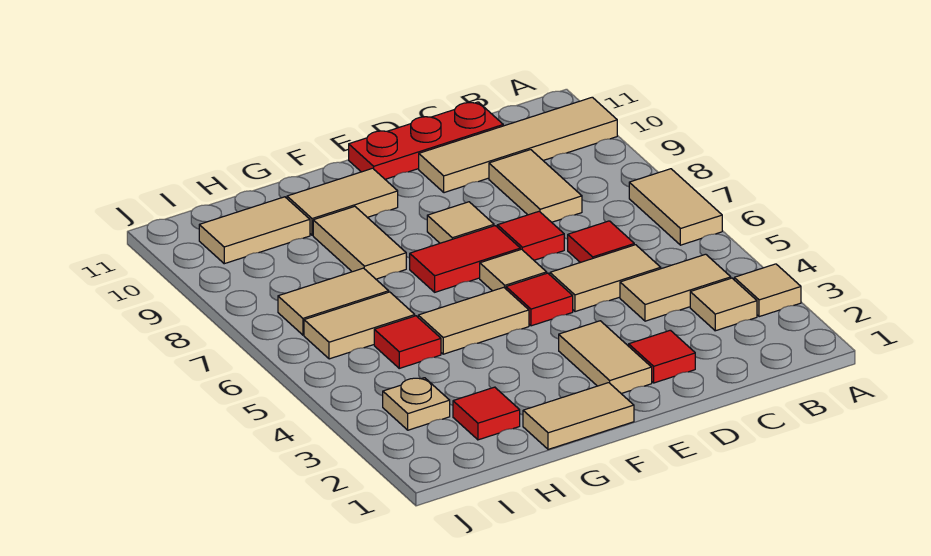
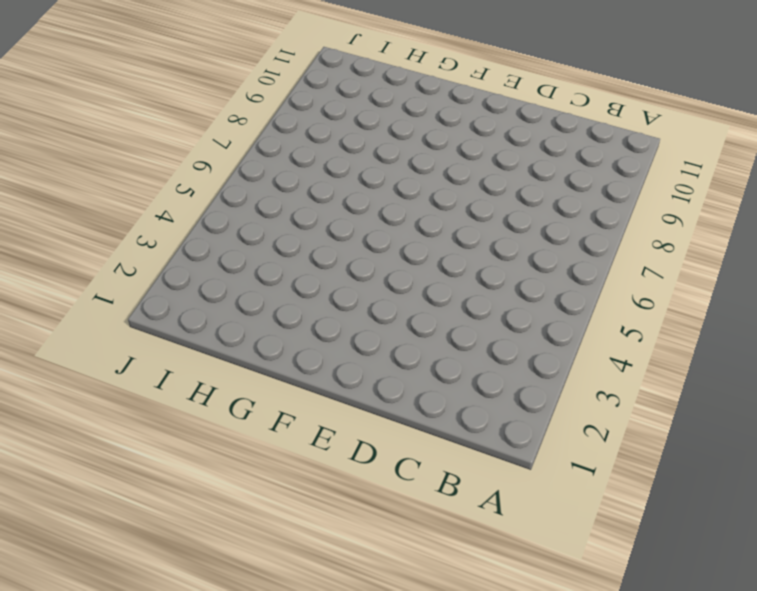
none -> tan 1x1 tile [734,264,801,317]
none -> tan 1x2 tile [629,169,722,245]
none -> tan 1x4 tile [419,97,617,193]

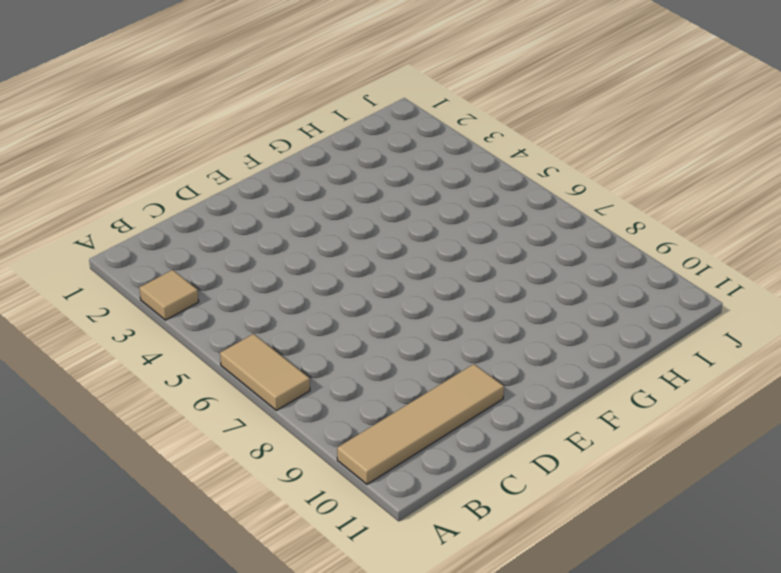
none -> tan 1x1 tile [690,278,757,331]
none -> tan 1x2 tile [620,254,731,321]
none -> tan 1x2 tile [550,245,661,312]

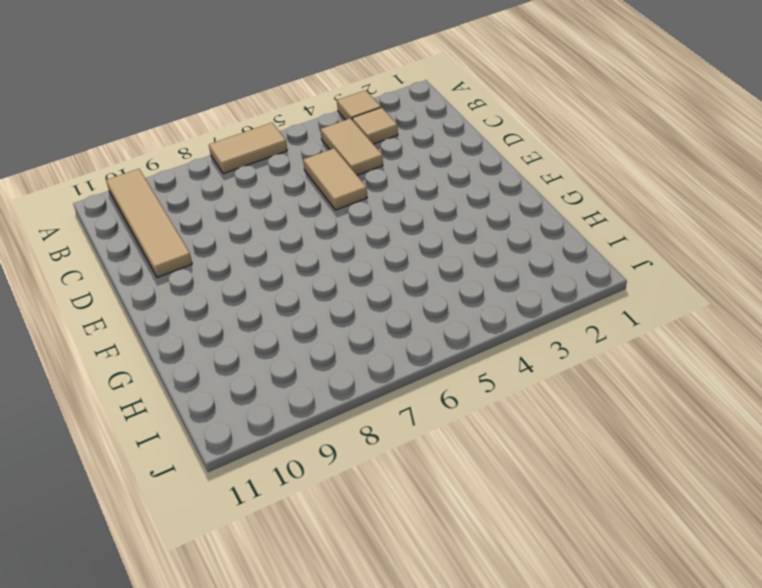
none -> red 1x1 tile [568,221,634,263]
none -> tan 1x2 tile [489,150,582,222]
none -> red 1x3 plate [349,102,503,179]

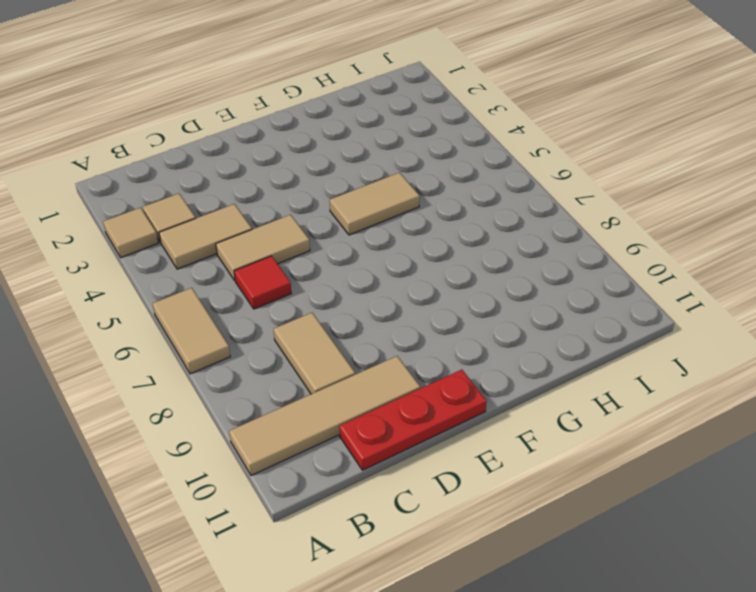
none -> red 1x1 tile [629,330,695,383]
none -> red 1x1 tile [497,211,564,260]
none -> tan 1x2 tile [559,321,652,394]

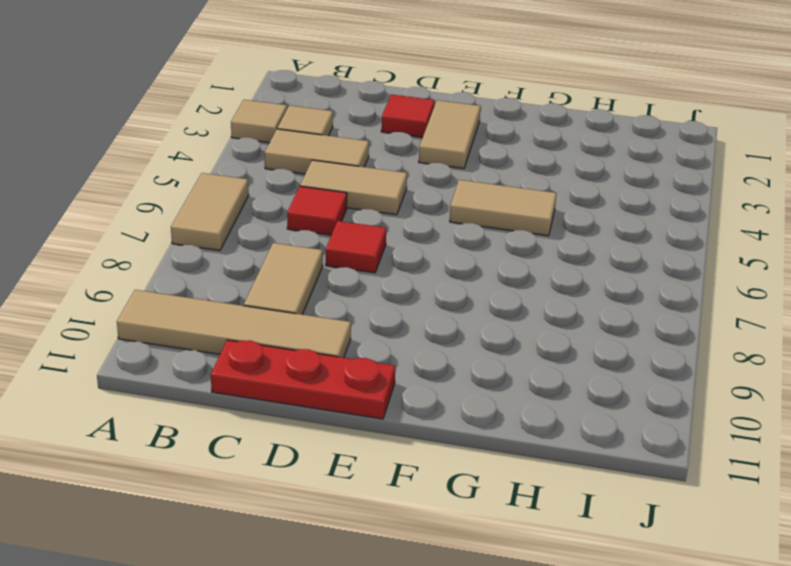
none -> red 1x1 tile [506,273,573,326]
none -> tan 1x1 tile [480,249,547,291]
none -> red 1x2 tile [410,226,520,292]

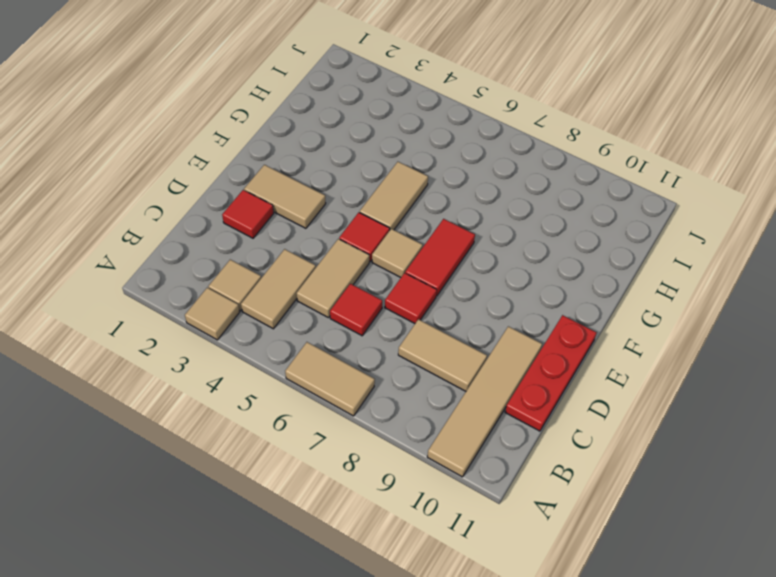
none -> tan 1x1 tile [427,202,494,243]
none -> tan 1x2 tile [523,383,634,449]
none -> tan 1x2 tile [287,168,398,235]

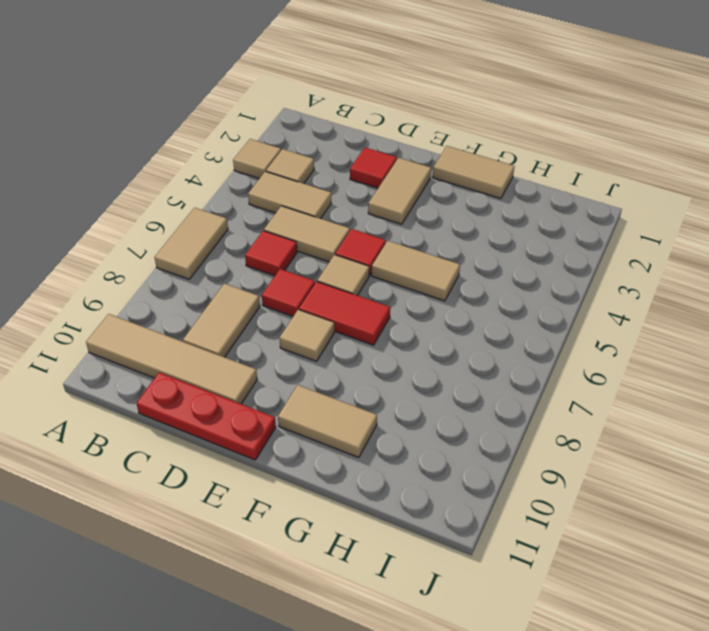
none -> tan 1x2 tile [313,206,406,279]
none -> red 1x1 tile [453,387,520,440]
none -> red 1x1 tile [374,316,441,368]

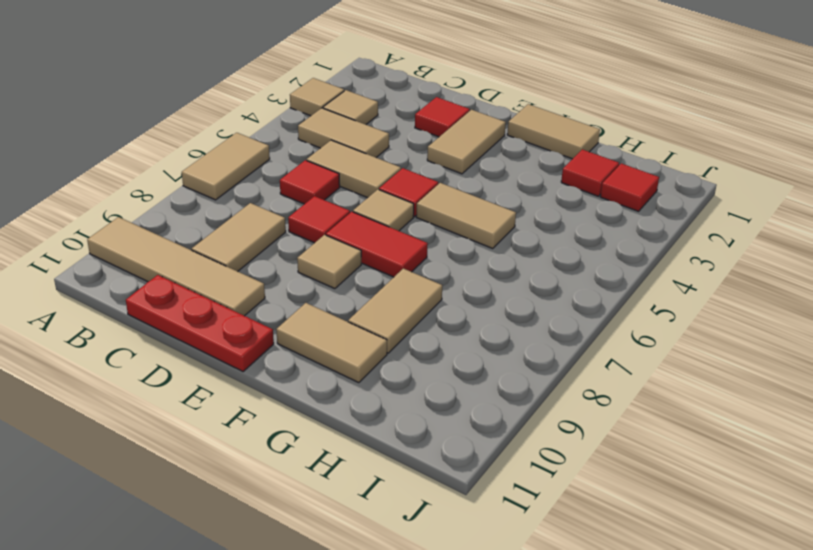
red 1x1 tile [600,163,659,211] -> red 1x1 tile moved to [374,316,441,368]
none -> tan 1x2 tile [304,292,415,359]
none -> tan 1x2 tile [278,268,389,335]
none -> tan 1x2 tile [199,197,310,264]

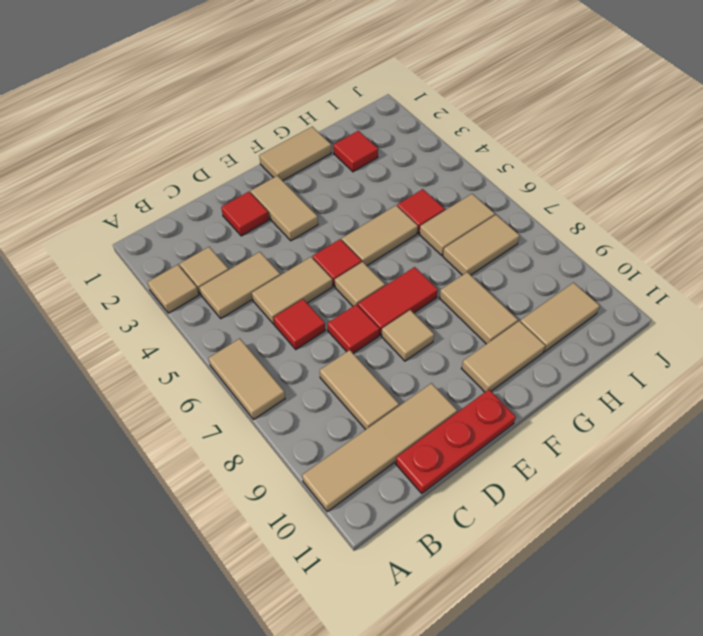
none -> tan 1x1 plate [383,378,450,430]

